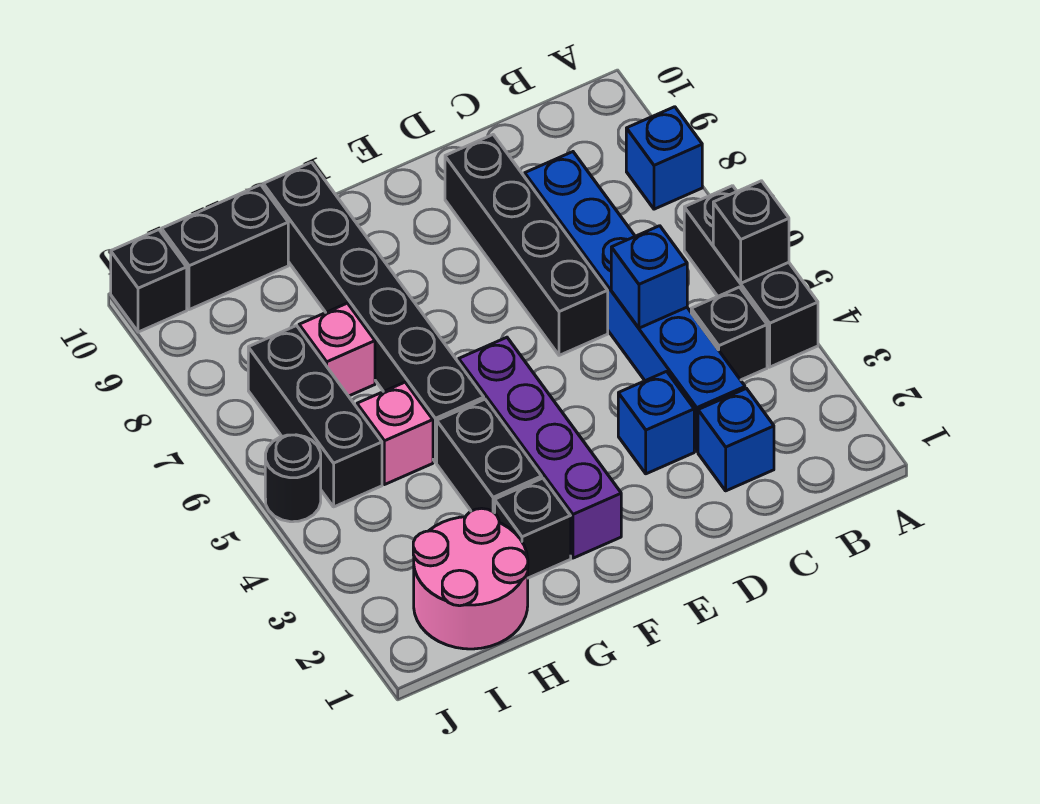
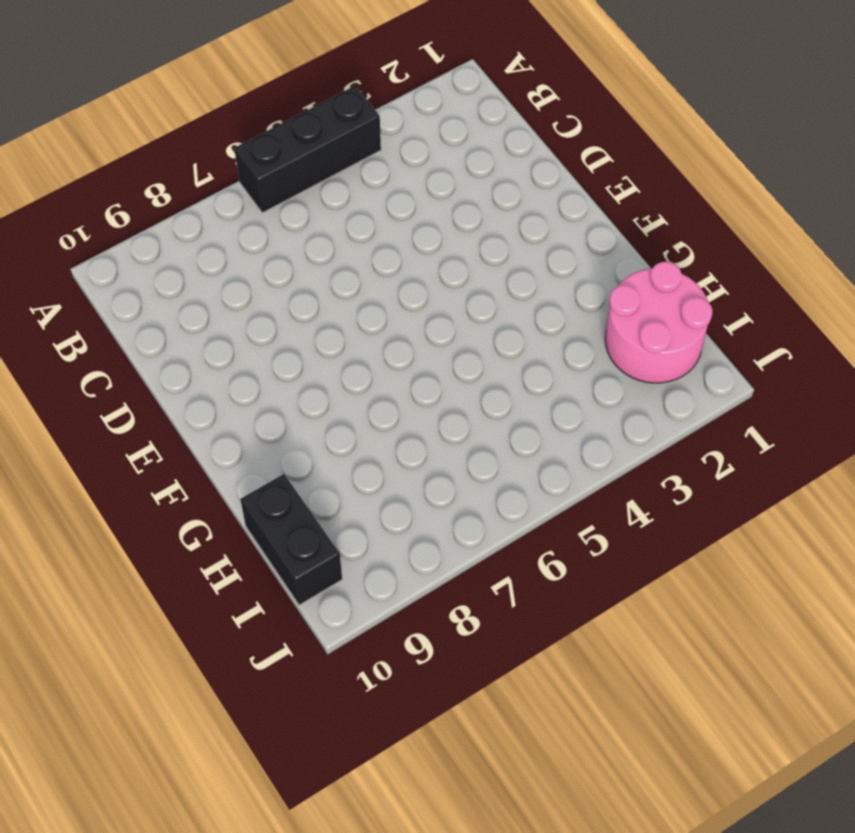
none -> blue 1x1 brick [626,107,702,209]
none -> black 1x1 brick [691,287,767,380]
none -> blue 1x1 brick [698,389,774,491]

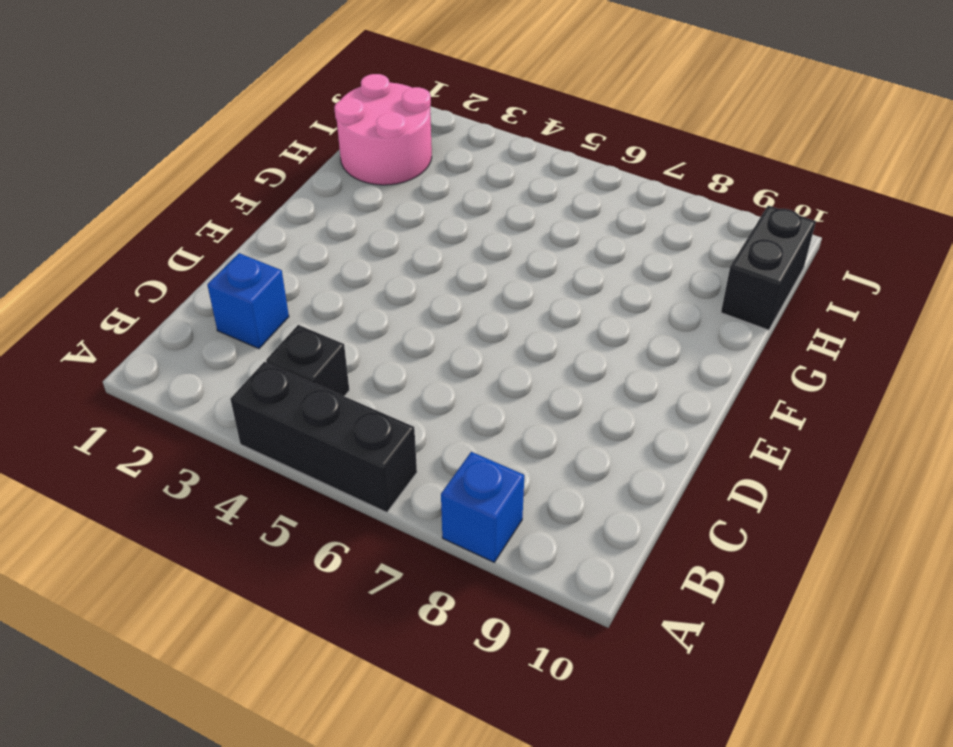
none -> blue 1x6 brick [525,152,745,451]
none -> blue 1x1 brick [618,371,694,474]
none -> black 1x4 brick [445,135,608,355]

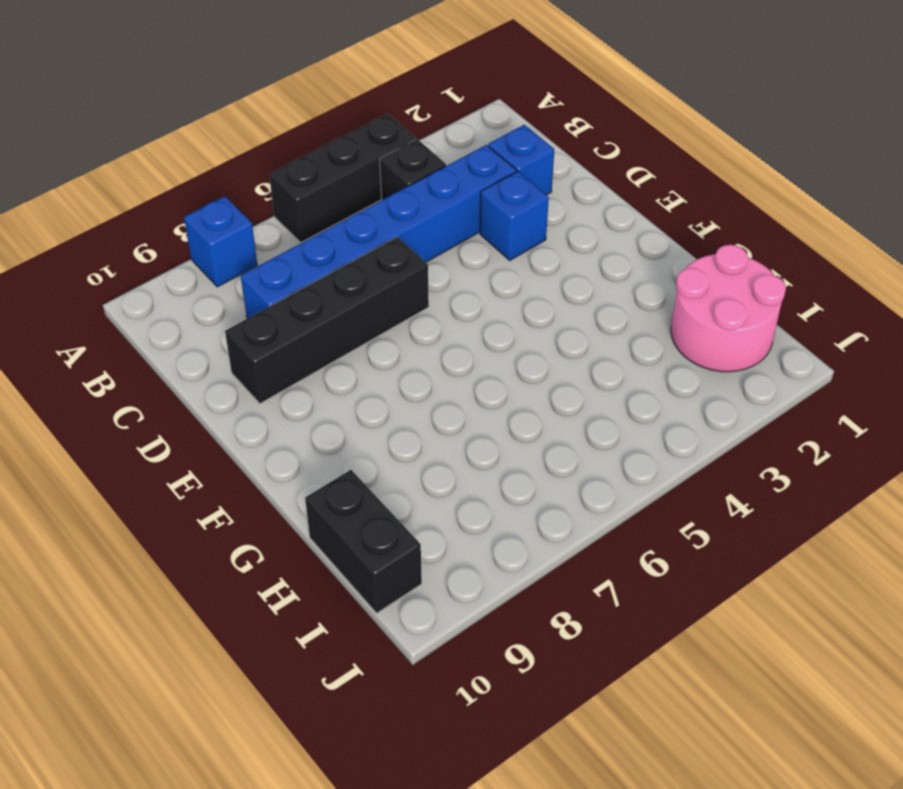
none -> purple 1x4 brick [459,337,621,558]
none -> black 1x1 brick [495,478,571,578]
none -> black 1x2 brick [437,399,542,513]

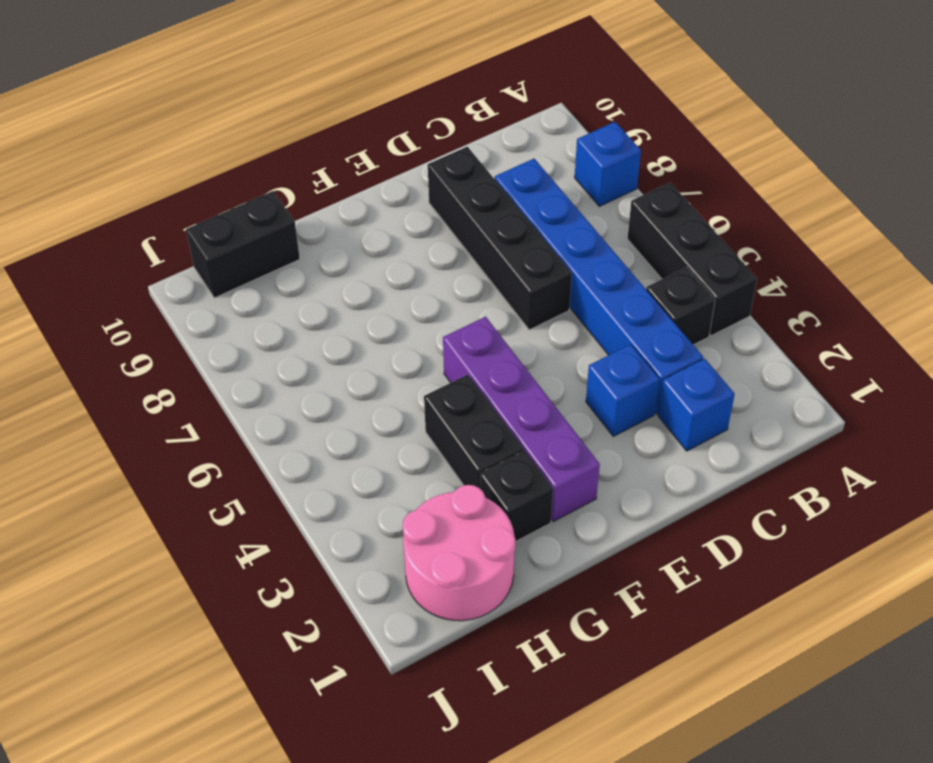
none -> black 1x6 brick [263,162,484,462]
none -> pink 1x1 brick [357,382,433,485]
none -> pink 1x1 brick [299,303,375,396]

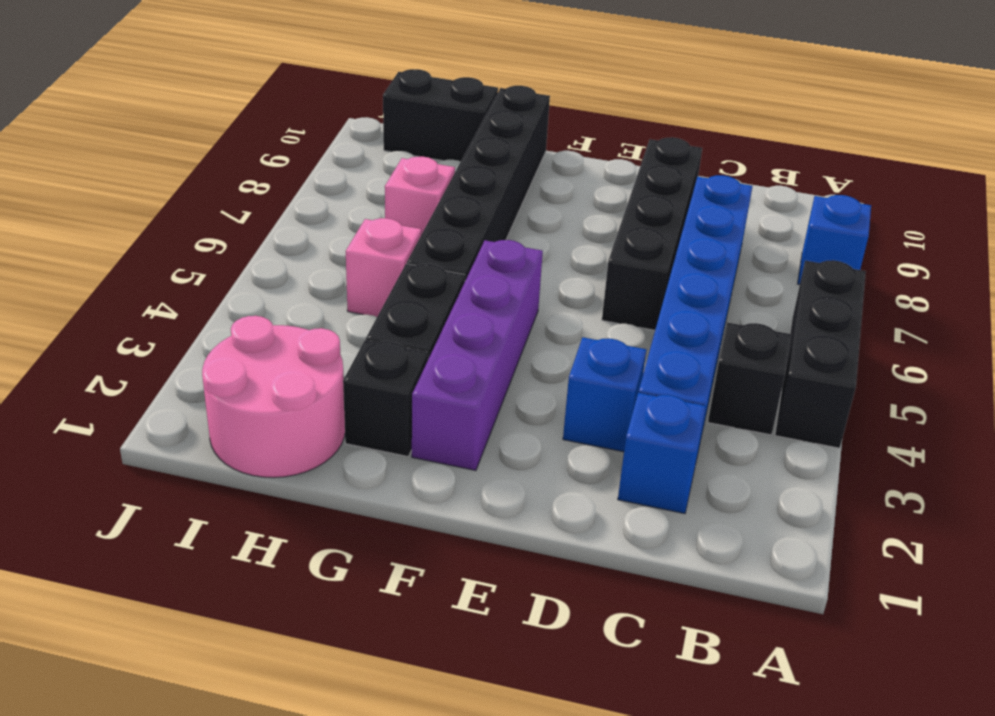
none -> black 1x3 brick [248,326,382,507]
none -> black 1x1 round brick [265,435,321,522]
none -> black 1x1 brick [111,230,187,332]

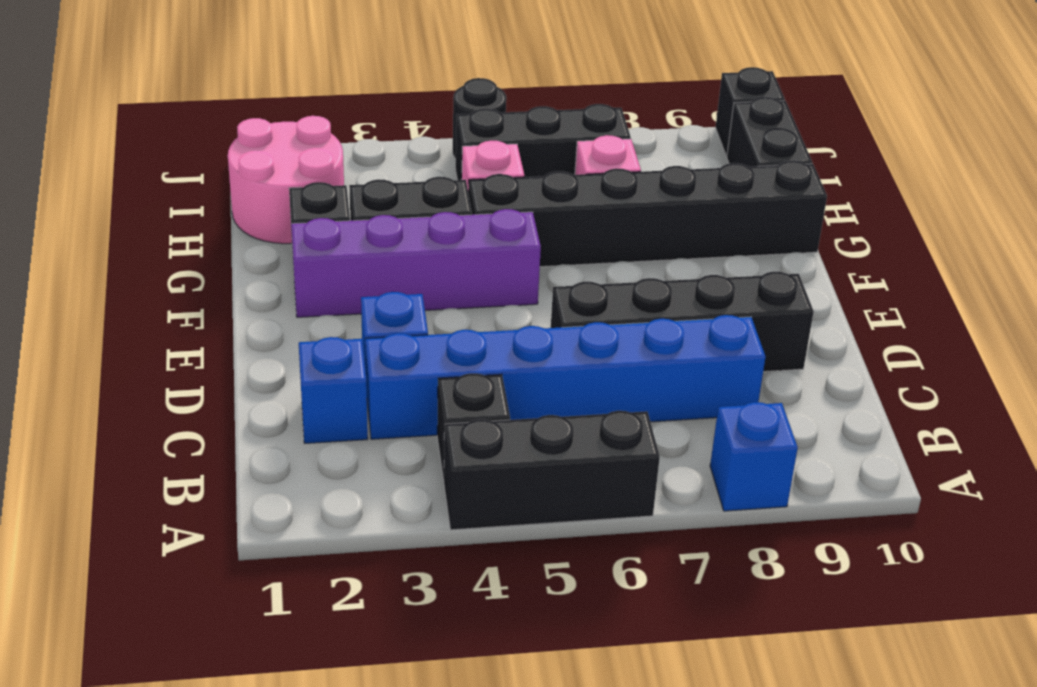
none -> black 1x1 brick [713,181,789,283]
none -> blue 1x1 brick [611,226,687,328]

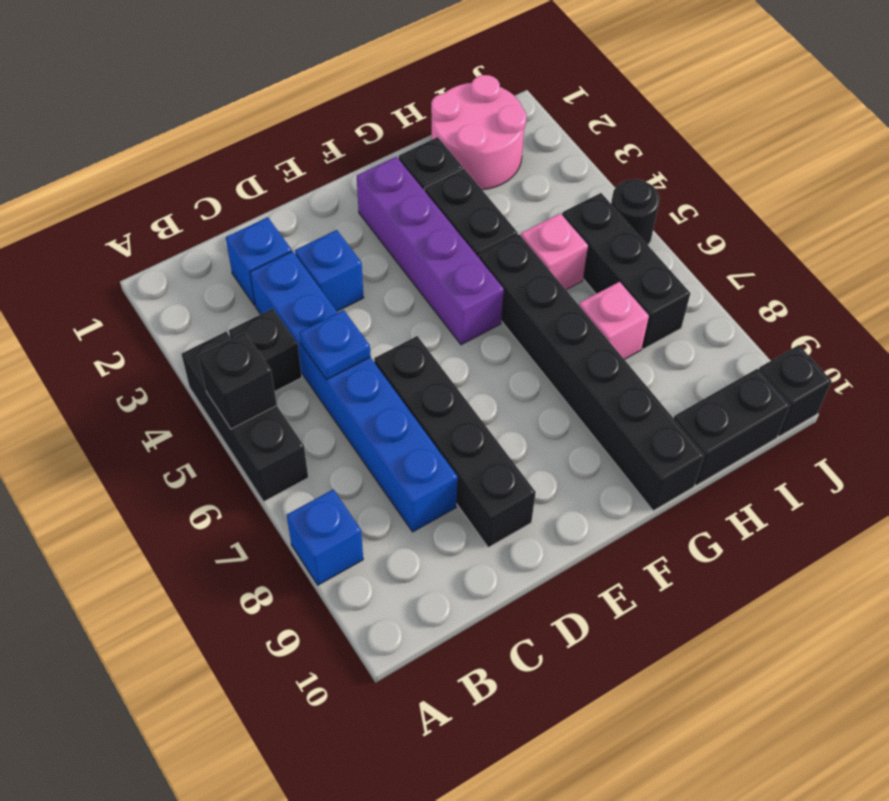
blue 1x1 plate [300,310,371,380] -> blue 1x1 brick [611,226,687,328]

